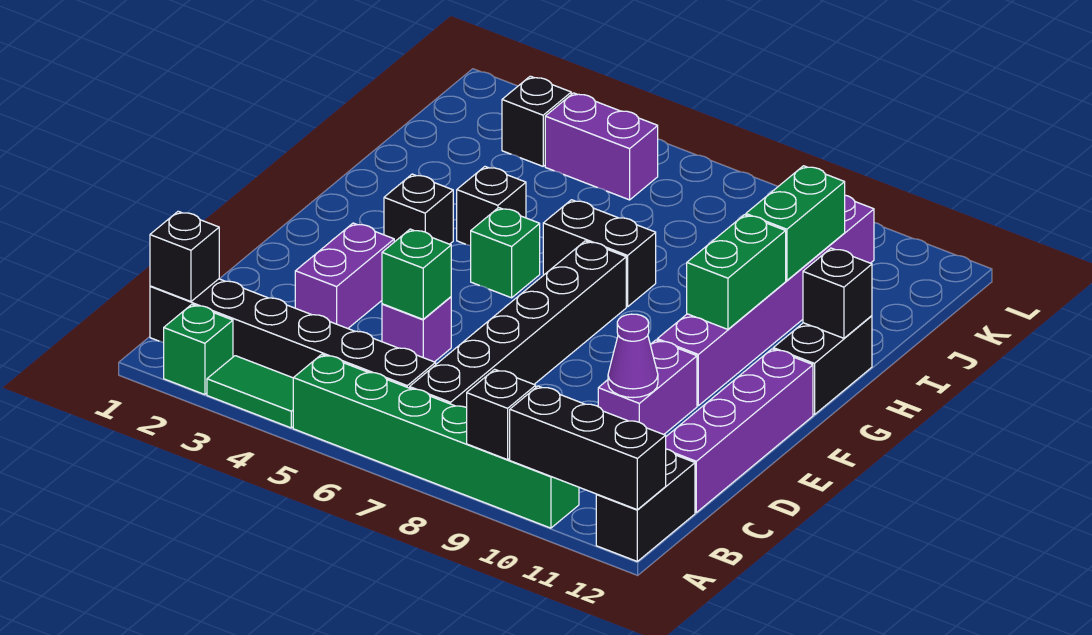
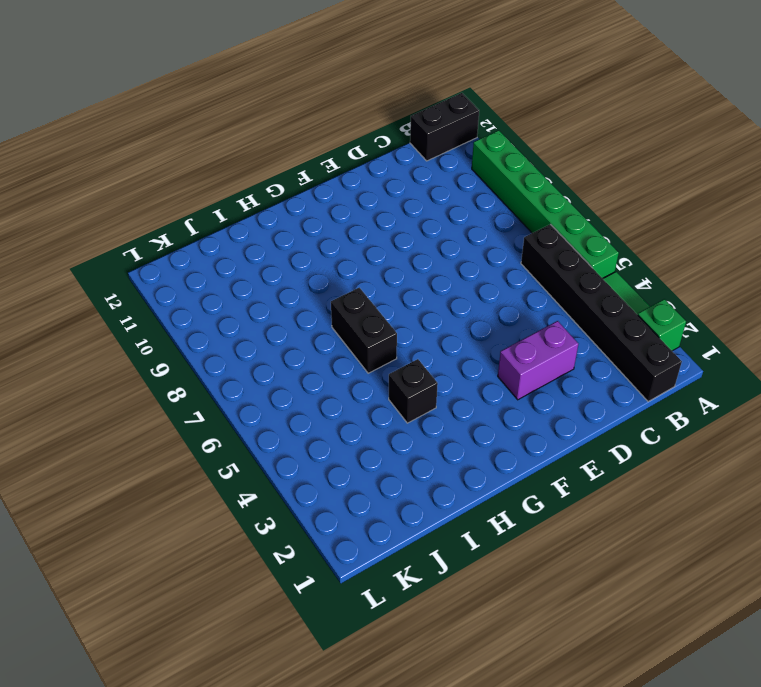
none -> black 1x6 brick [410,241,626,407]
none -> purple 1x4 brick [666,349,813,512]
none -> purple 1x1 brick [382,297,451,362]

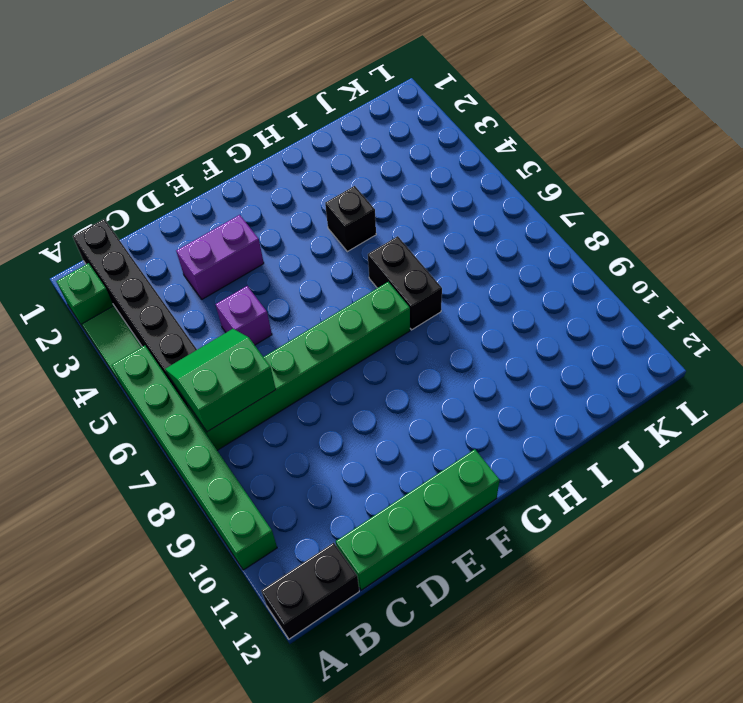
green 2x2 slope [165,329,276,432] -> none
green 1x6 brick [188,282,410,450] -> black 1x6 brick [410,241,626,407]
green 1x4 brick [336,449,500,590] -> purple 1x4 brick [666,349,813,512]
none -> purple 1x2 brick [598,340,697,434]
none -> purple 1x6 brick [657,195,874,406]
none -> black 1x1 brick [384,174,453,244]

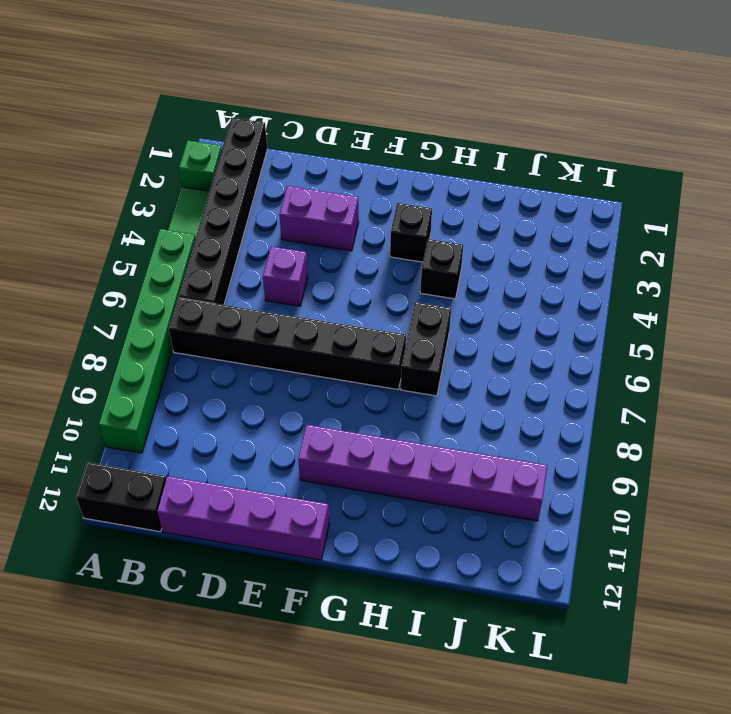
none -> purple 1x2 brick [598,340,697,434]
none -> green 1x1 brick [471,208,540,298]
none -> black 1x2 brick [773,316,872,415]

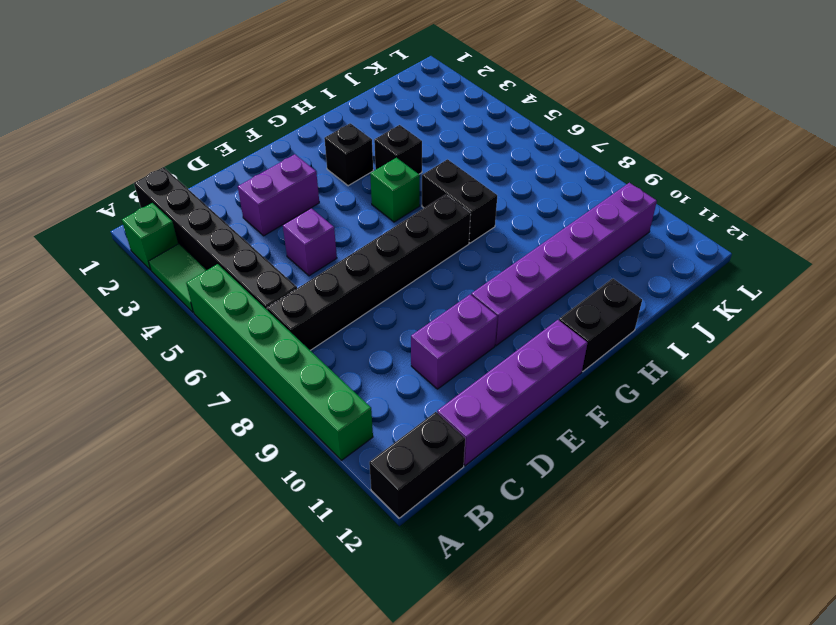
none -> black 1x1 brick [502,76,571,166]
none -> purple 1x2 brick [545,93,658,200]
none -> black 1x1 brick [467,369,536,460]

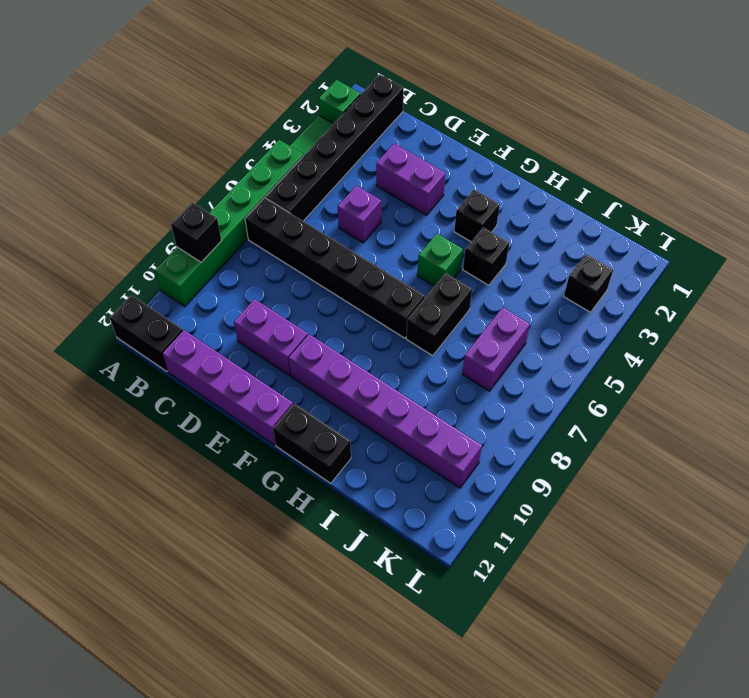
purple 1x2 brick [462,307,530,391] -> purple 1x2 brick moved to [545,93,658,200]
none -> black 1x3 brick [510,386,666,510]
none -> black 1x1 brick [150,211,219,301]
none -> green 1x1 brick [382,229,451,319]

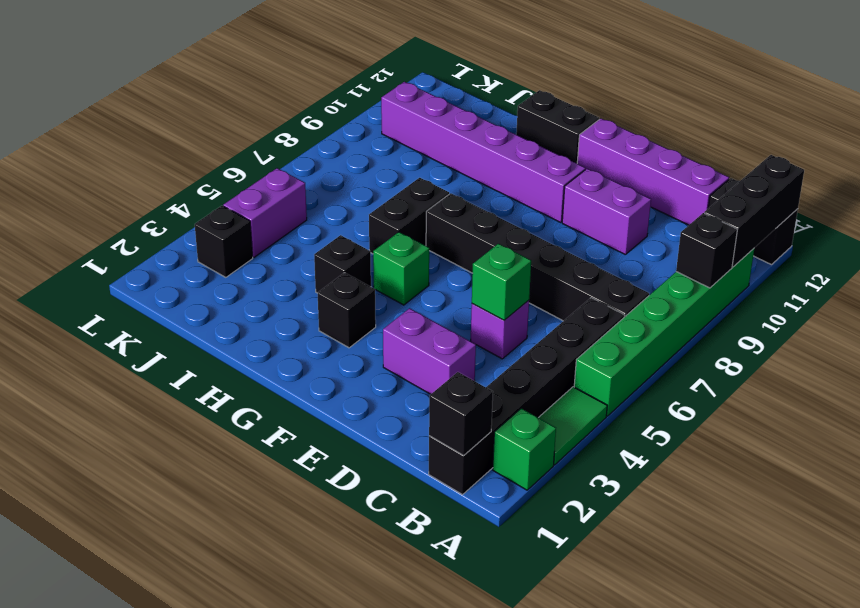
none -> purple 1x1 cone [608,314,658,398]
none -> green 1x2 brick [687,215,786,329]
none -> black 1x1 brick [803,248,872,338]

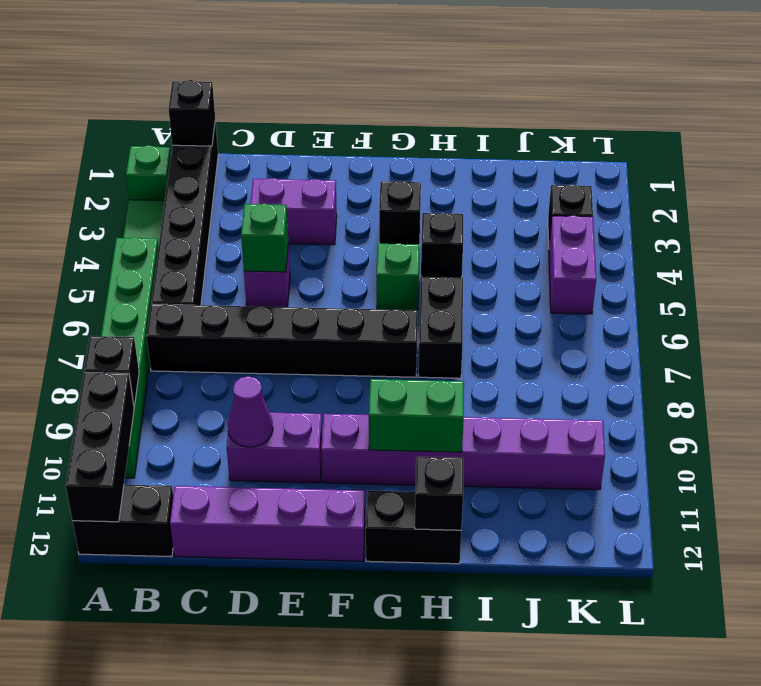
none -> green 1x2 brick [746,166,845,280]

